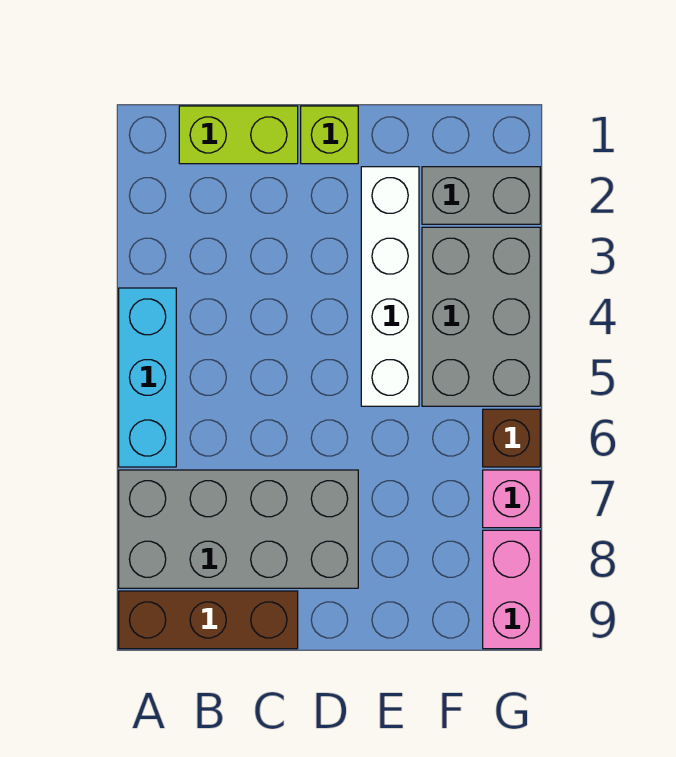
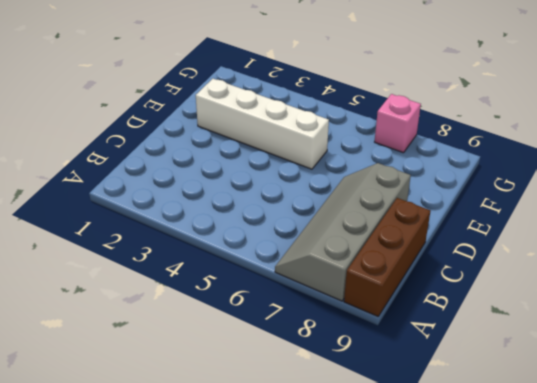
grey 2x4 slope [275,163,411,301] -> grey 2x4 brick [119,470,358,588]
none -> cyan 1x3 brick [119,288,176,467]
none -> lime 1x2 brick [179,106,298,164]

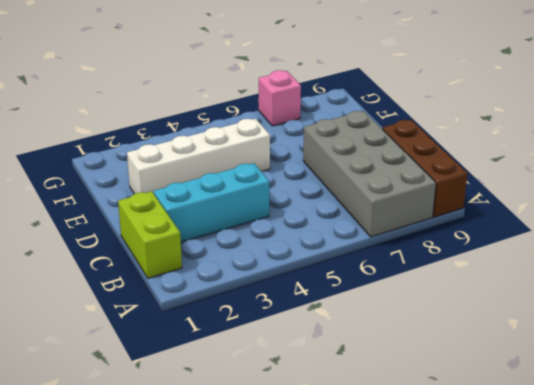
cyan 1x3 brick [154,163,269,242] -> cyan 1x3 brick moved to [119,288,176,467]
none -> lime 1x1 brick [301,106,358,164]
none -> grey 1x2 brick [422,167,540,224]

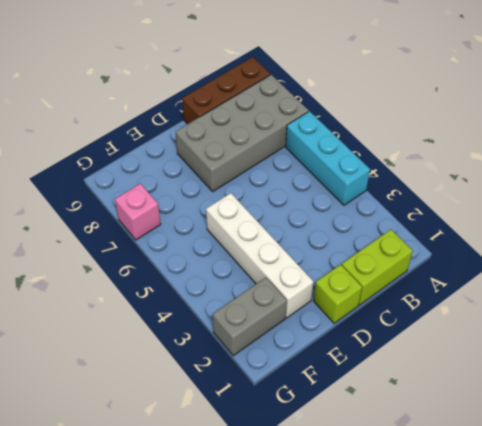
none -> grey 2x3 brick [422,227,540,406]
none -> brown 1x1 brick [483,409,540,467]

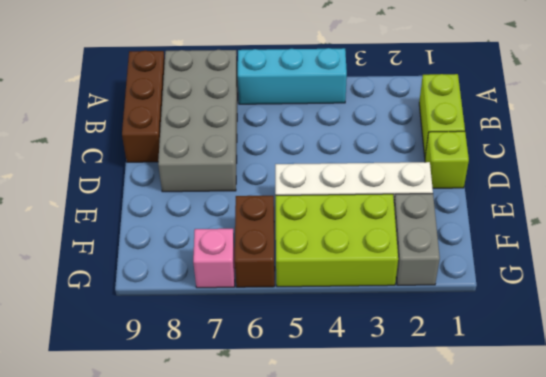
lime 2x3 brick [275,194,398,287] -> grey 2x3 brick [422,227,540,406]
brown 1x2 brick [235,196,275,287] -> brown 1x1 brick [483,409,540,467]
none -> pink 1x2 brick [483,530,540,649]

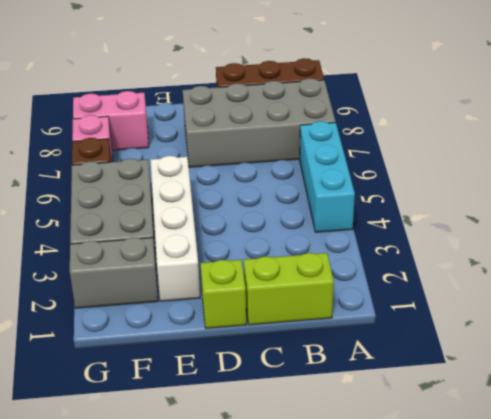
pink 1x2 brick [73,91,149,150] -> pink 1x2 brick turned to [483,530,540,649]

